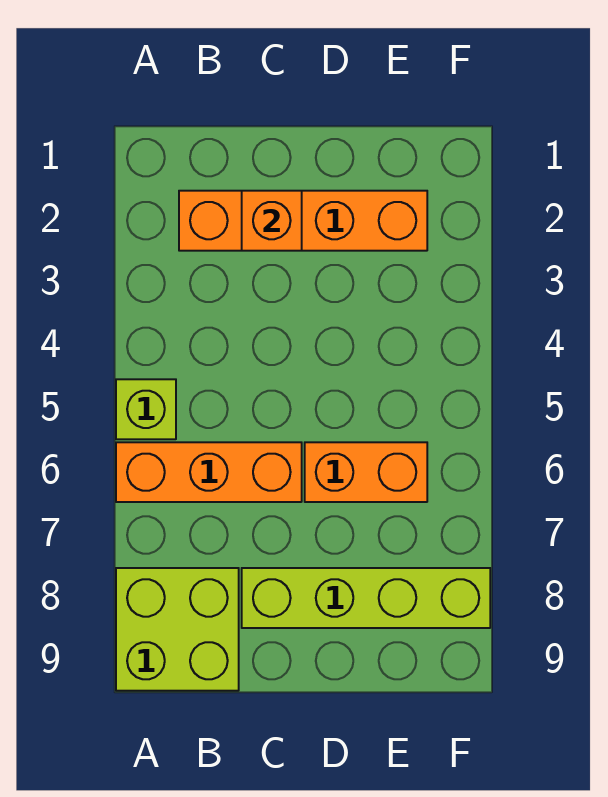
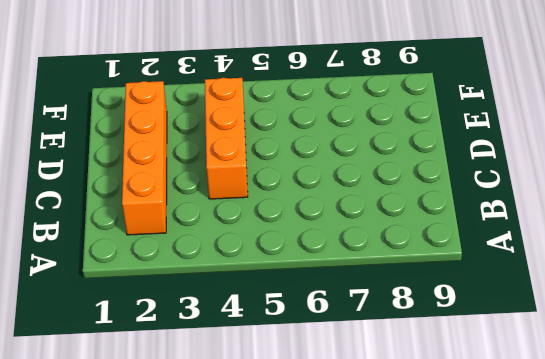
orange 1x3 brick [205,78,248,199] -> orange 1x3 brick moved to [116,442,302,502]
none -> lime 1x1 brick [116,379,176,439]
none -> lime 2x2 brick [116,568,239,691]

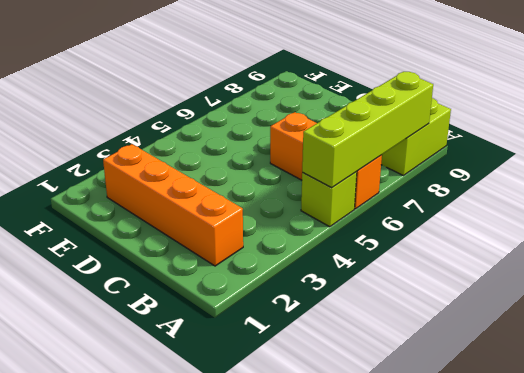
lime 1x4 brick [302,72,433,187] -> lime 1x4 brick turned to [242,568,490,628]
none -> orange 1x2 brick [305,442,427,502]
none -> orange 1x1 brick [242,191,302,251]

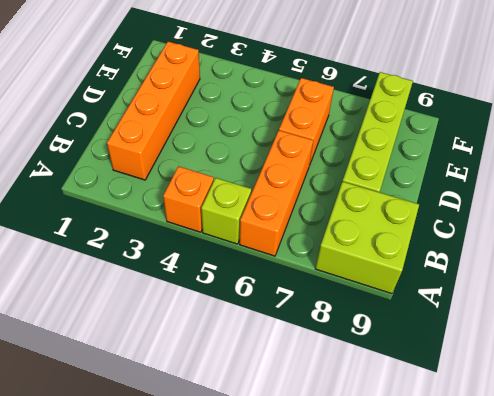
orange 1x1 brick [163,166,214,232] -> orange 1x1 brick moved to [242,191,302,251]

